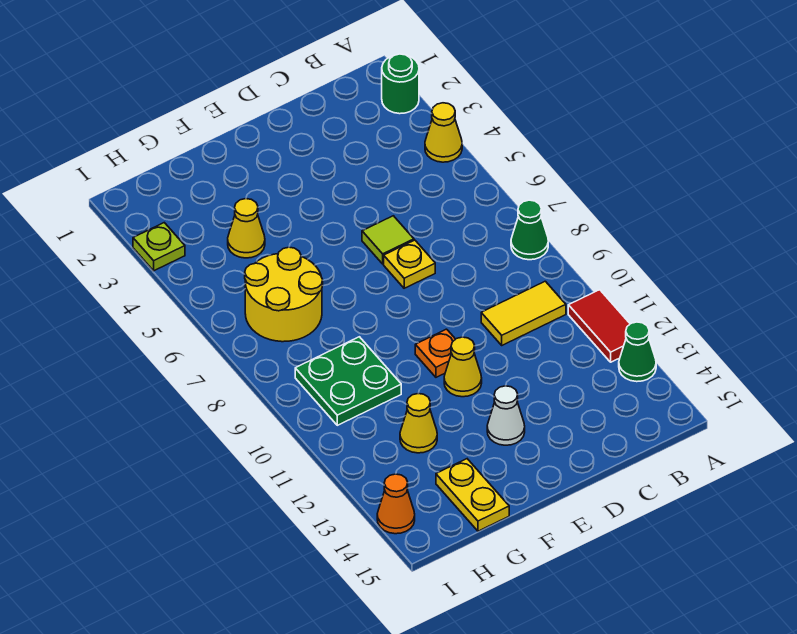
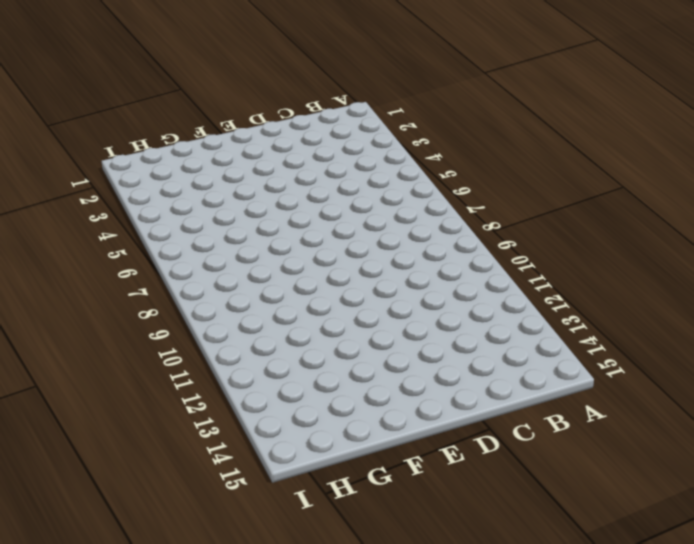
none -> green 1x1 round brick [382,54,419,114]
none -> yellow 1x1 cone [425,103,462,162]
none -> green 1x1 cone [511,200,548,260]

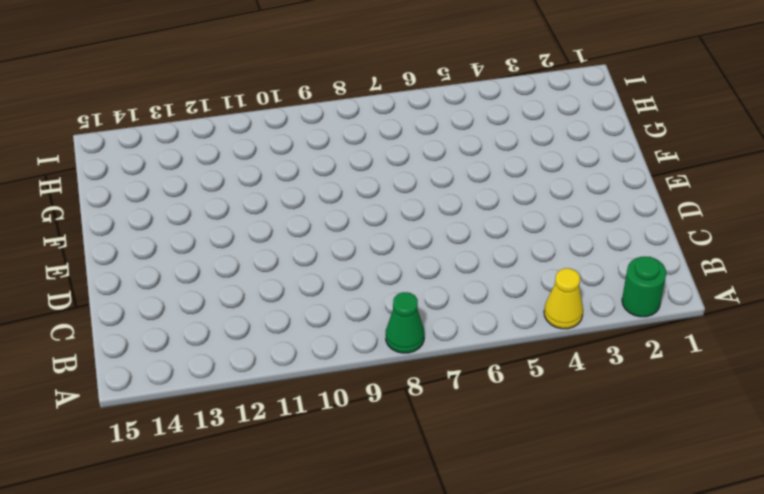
none -> red 1x2 tile [568,290,630,362]
none -> green 1x1 cone [619,322,656,382]
none -> yellow 1x2 tile [481,281,566,345]

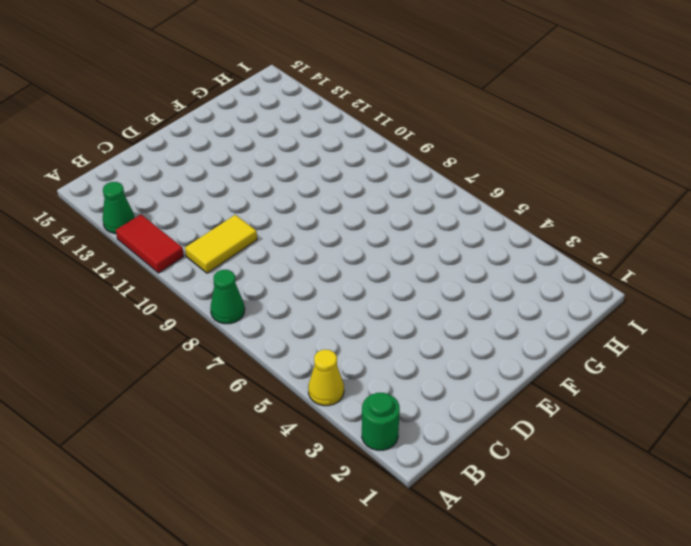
none -> lime 1x1 tile [362,216,414,264]
none -> yellow 1x1 plate [384,240,435,288]
none -> orange 1x1 plate [415,329,455,377]

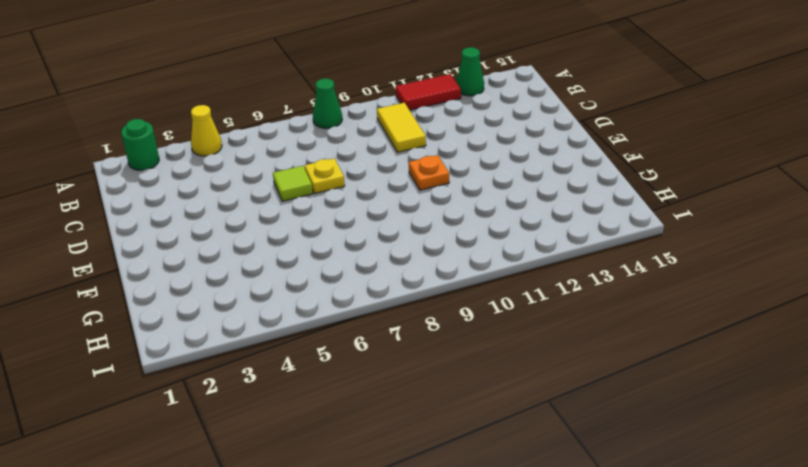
none -> yellow 1x1 cone [444,337,482,397]
none -> white 1x1 cone [487,386,525,445]
none -> yellow 1x1 cone [228,199,265,258]

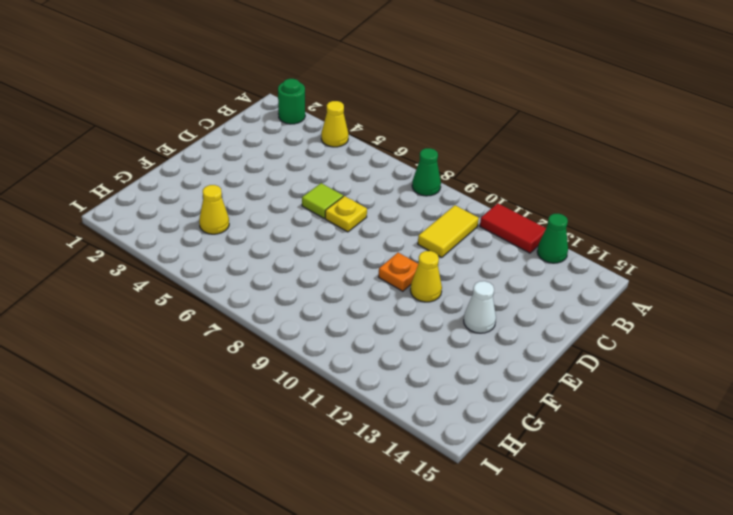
none -> yellow 2x2 round brick [245,247,323,342]
none -> green 2x2 plate [295,337,401,425]
none -> yellow 1x1 cone [400,394,437,453]

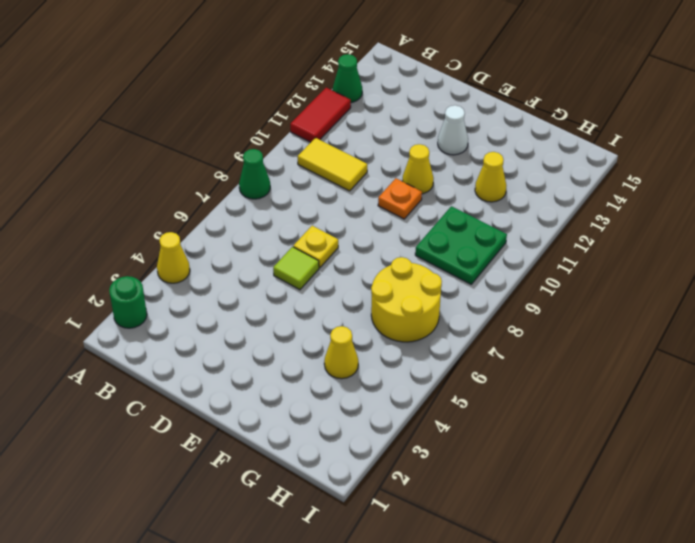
none -> yellow 1x2 plate [436,459,509,531]
none -> lime 1x1 plate [133,223,185,271]
none -> orange 1x1 cone [377,474,415,534]

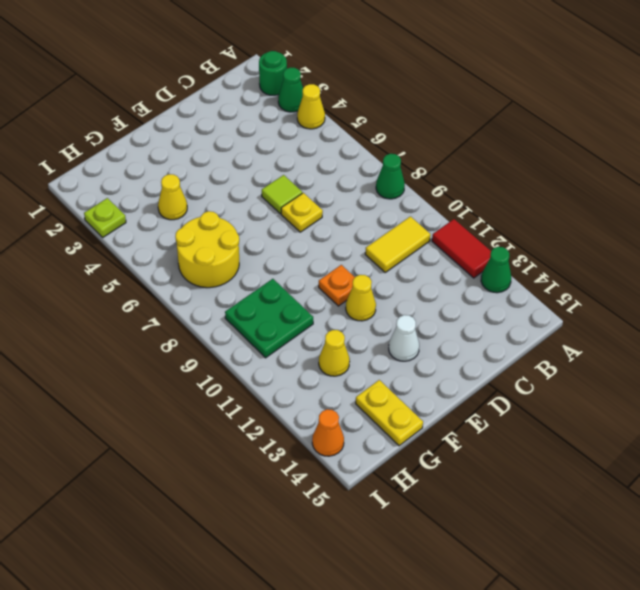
green 1x1 cone [278,67,303,112] -> none

